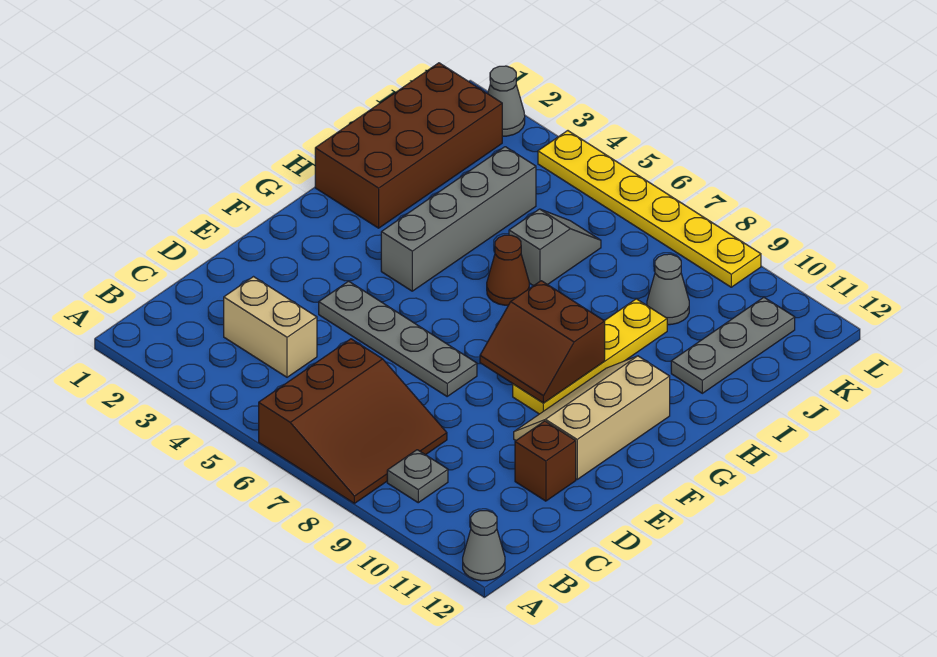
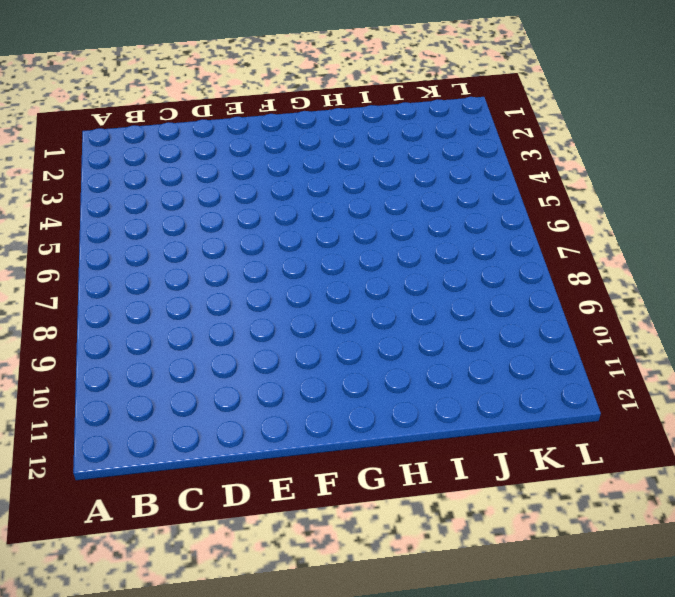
none -> brown 3x3 slope [259,339,447,503]
none -> grey 1x1 cone [463,511,505,581]
none -> grey 1x1 plate [387,450,448,503]

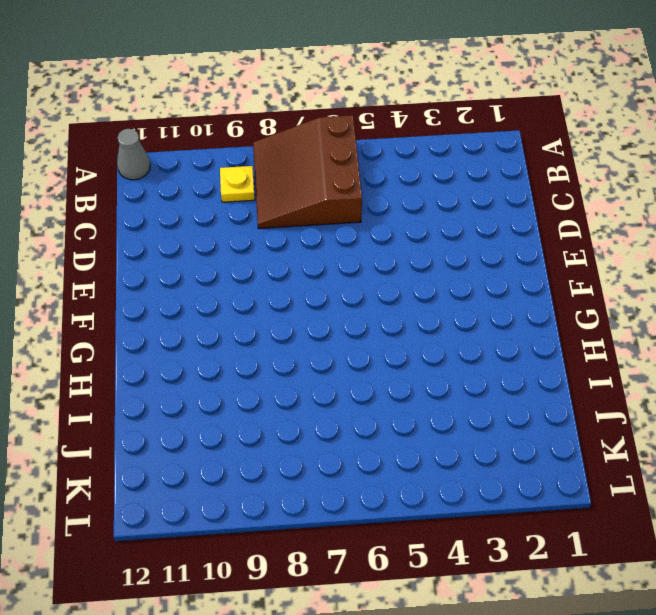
yellow 1x1 plate [220,166,255,202] -> grey 1x1 plate [387,450,448,503]
none -> tan 1x2 brick [224,277,317,377]
none -> brown 1x1 brick [515,421,576,501]
none -> grey 1x4 plate [319,281,477,396]

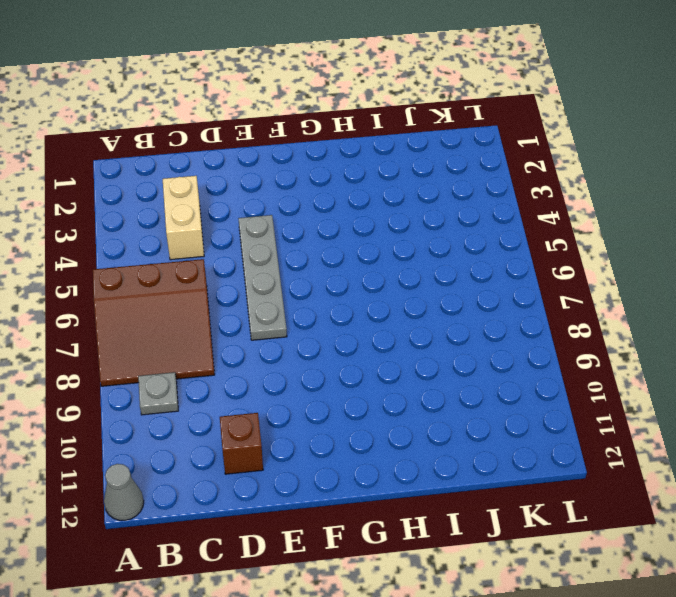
none -> tan 2x3 slope [514,356,670,479]
none -> yellow 1x4 plate [513,299,667,414]
none -> grey 1x4 brick [381,147,536,291]

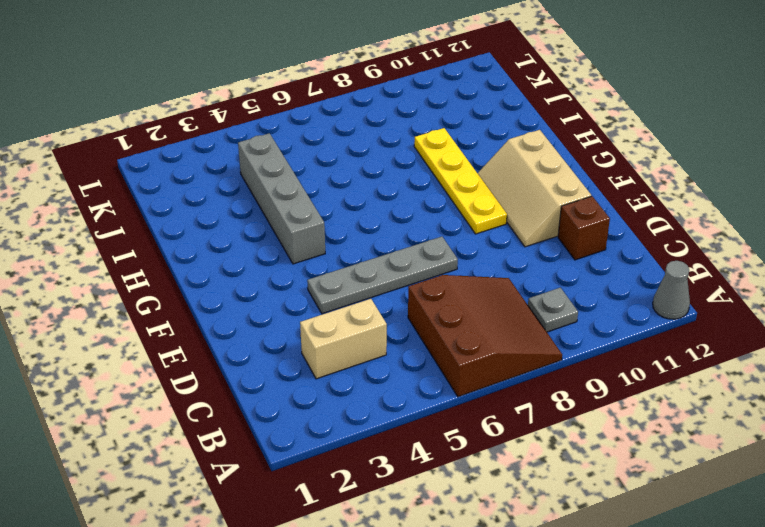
none -> brown 2x4 brick [315,63,502,228]
none -> brown 1x1 cone [487,235,529,305]
none -> grey 1x2 slope [509,209,601,286]

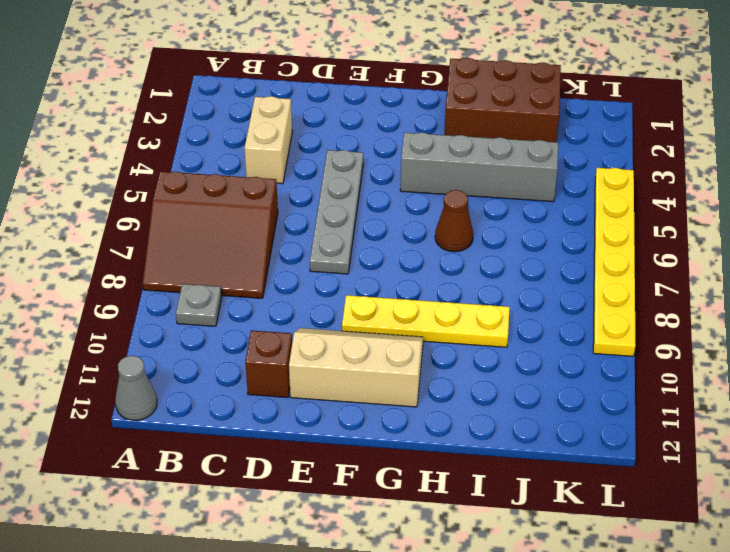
brown 2x3 brick [444,58,561,142] -> brown 2x4 brick [315,63,502,228]
none -> grey 1x2 slope [509,209,601,286]
none -> grey 1x3 plate [671,297,795,393]
none -> grey 1x1 cone [647,254,689,325]

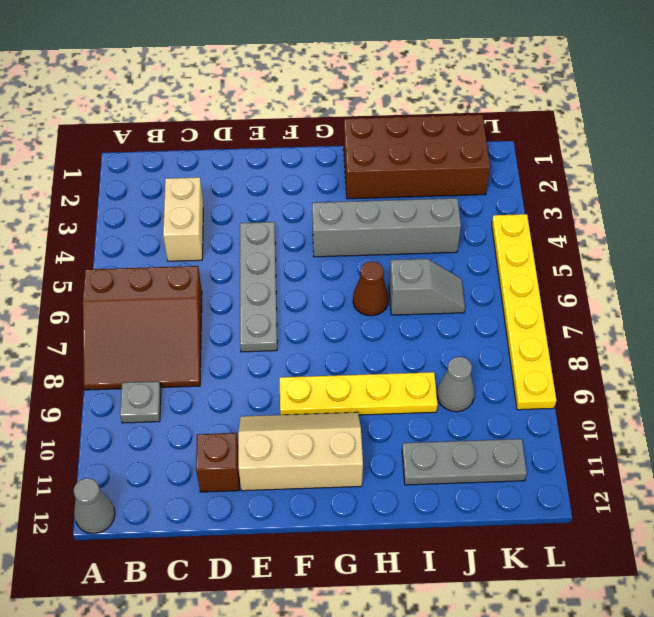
none -> grey 1x1 cone [488,66,525,136]
none -> brown 2x2 slope [480,281,605,403]

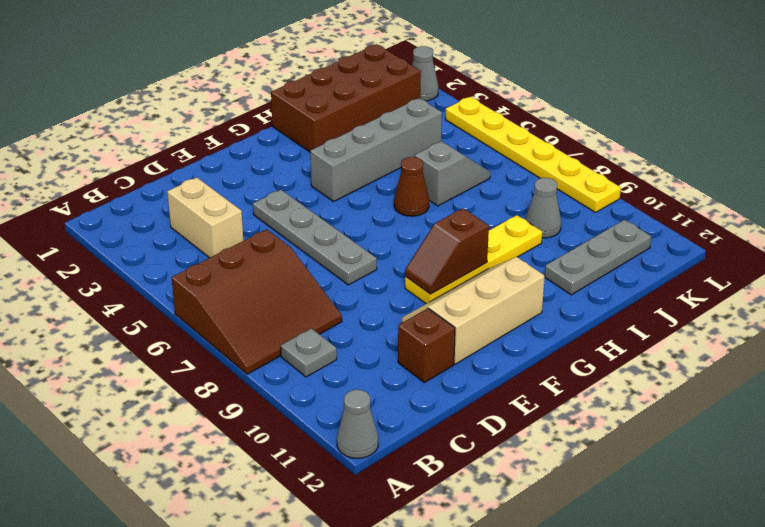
brown 1x2 slope [405,208,489,294] -> brown 2x2 slope [480,281,605,403]

